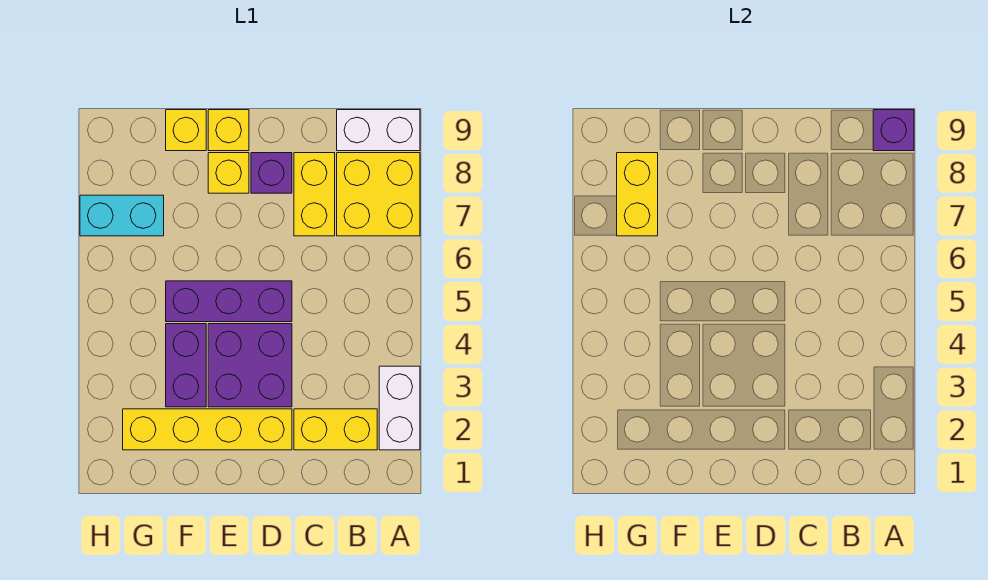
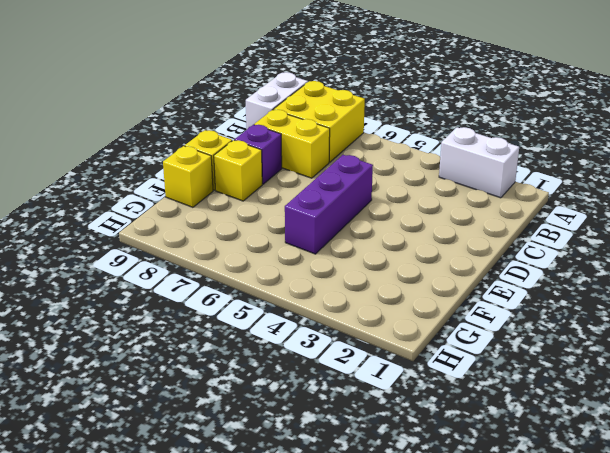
none -> yellow 1x2 brick [294,409,377,450]
none -> yellow 1x4 brick [123,409,292,450]
none -> purple 2x2 brick [208,324,292,407]

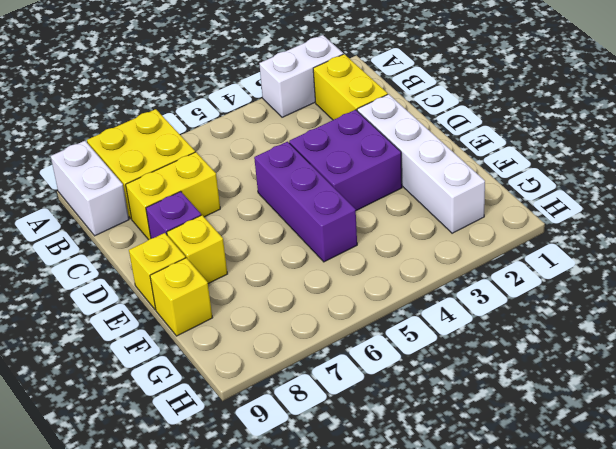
white 1x4 brick [357,94,485,233] -> yellow 1x4 brick [123,409,292,450]
none -> purple 1x2 brick [166,324,206,407]
none -> cyan 1x2 brick [80,195,164,236]
none -> purple 1x1 brick [873,110,914,151]

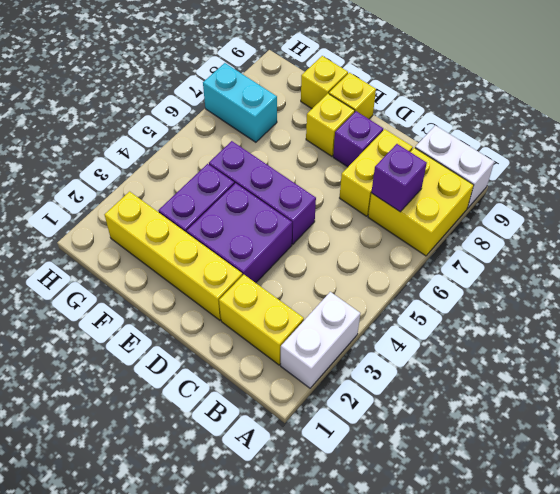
purple 1x1 brick [371,144,427,212] -> purple 1x1 brick moved to [873,110,914,151]
none -> yellow 1x2 brick [617,153,658,236]

